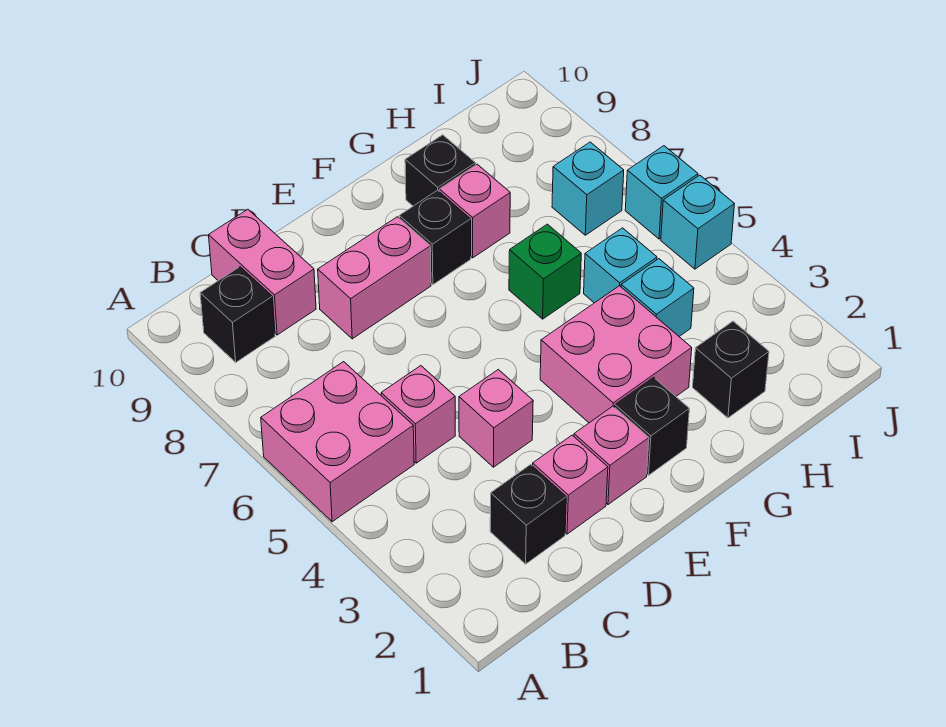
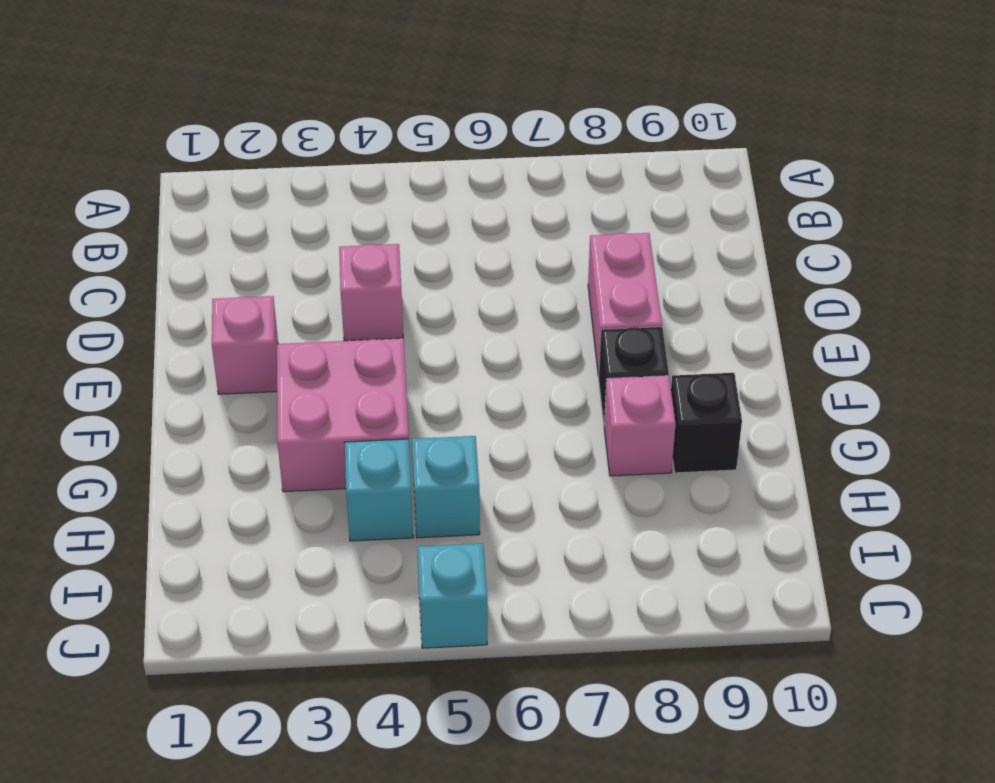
none -> pink 2x2 brick [261,362,414,522]
none -> black 1x1 brick [200,267,275,362]
none -> black 1x1 brick [490,465,566,564]

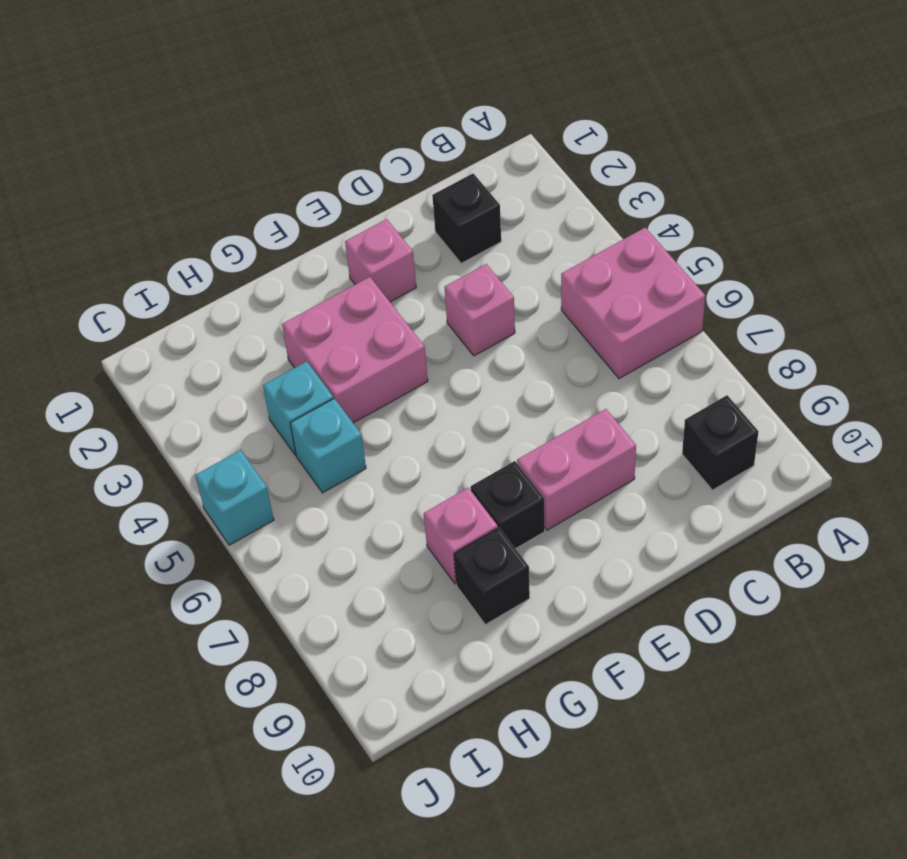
none -> pink 1x1 brick [381,366,455,463]
none -> pink 1x2 brick [209,209,316,335]
none -> pink 1x1 brick [533,435,608,534]

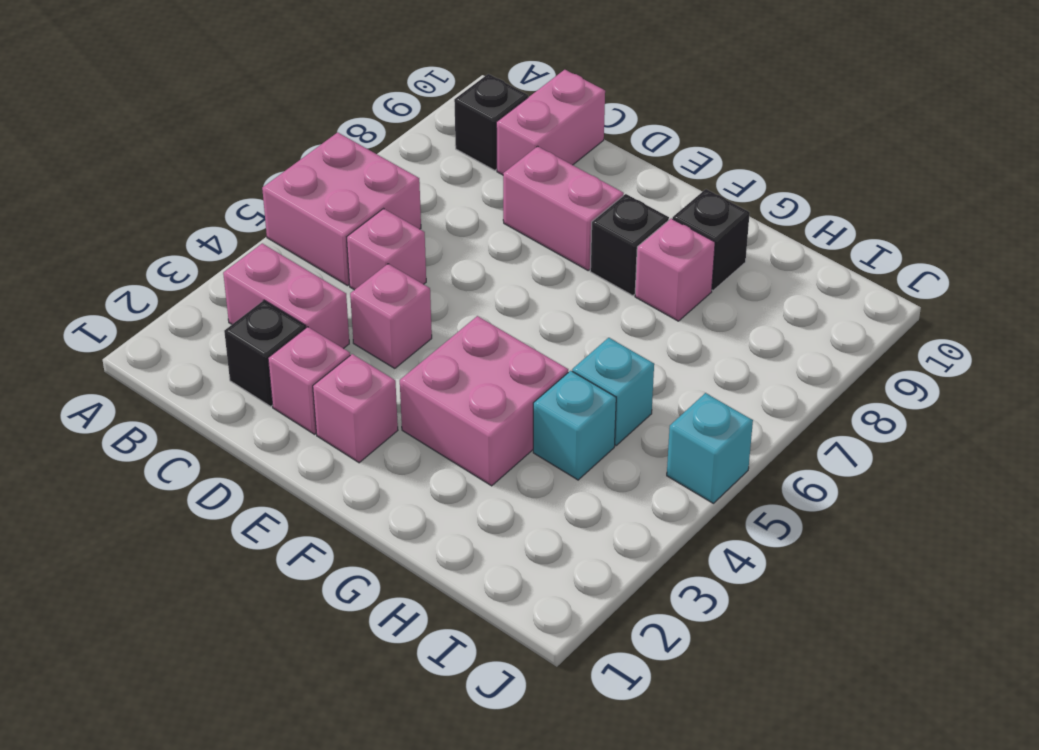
pink 1x2 brick [223,243,349,349] -> none
none -> black 1x1 brick [615,378,689,475]
none -> green 1x1 brick [509,224,581,319]
none -> black 1x1 brick [692,321,769,418]

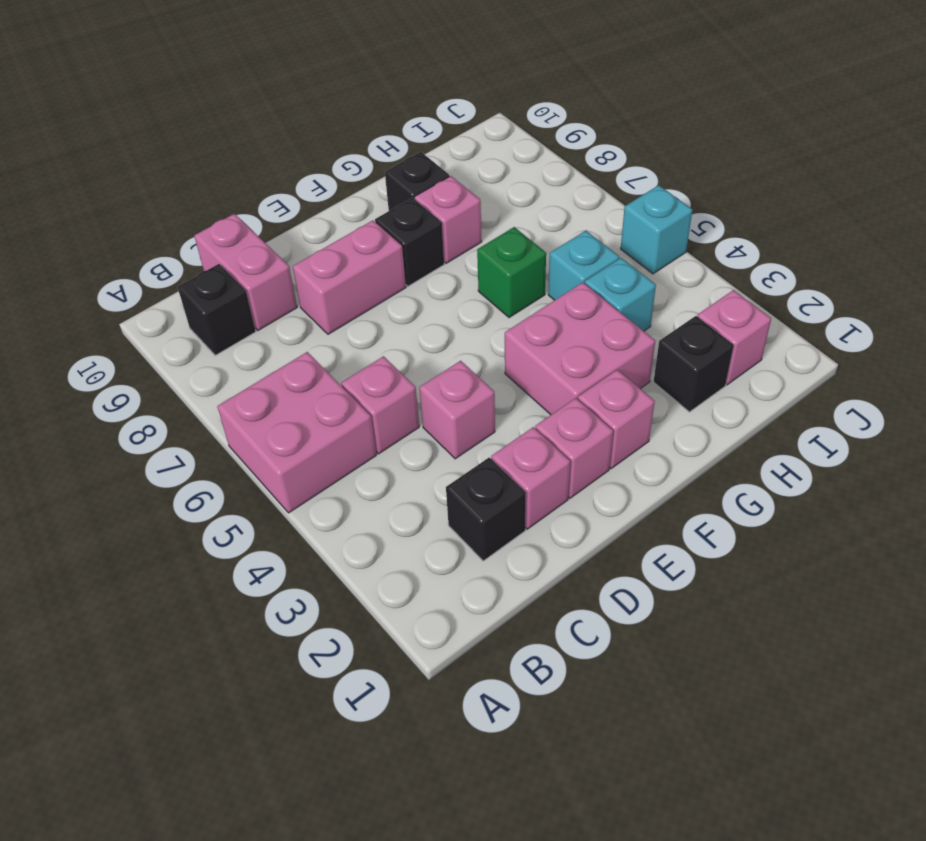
pink 1x1 brick [578,370,655,469] -> black 1x1 brick [615,378,689,475]
pink 1x1 brick [697,290,771,385] -> none
none -> cyan 1x1 brick [552,142,624,235]
none -> cyan 1x1 brick [625,146,698,239]

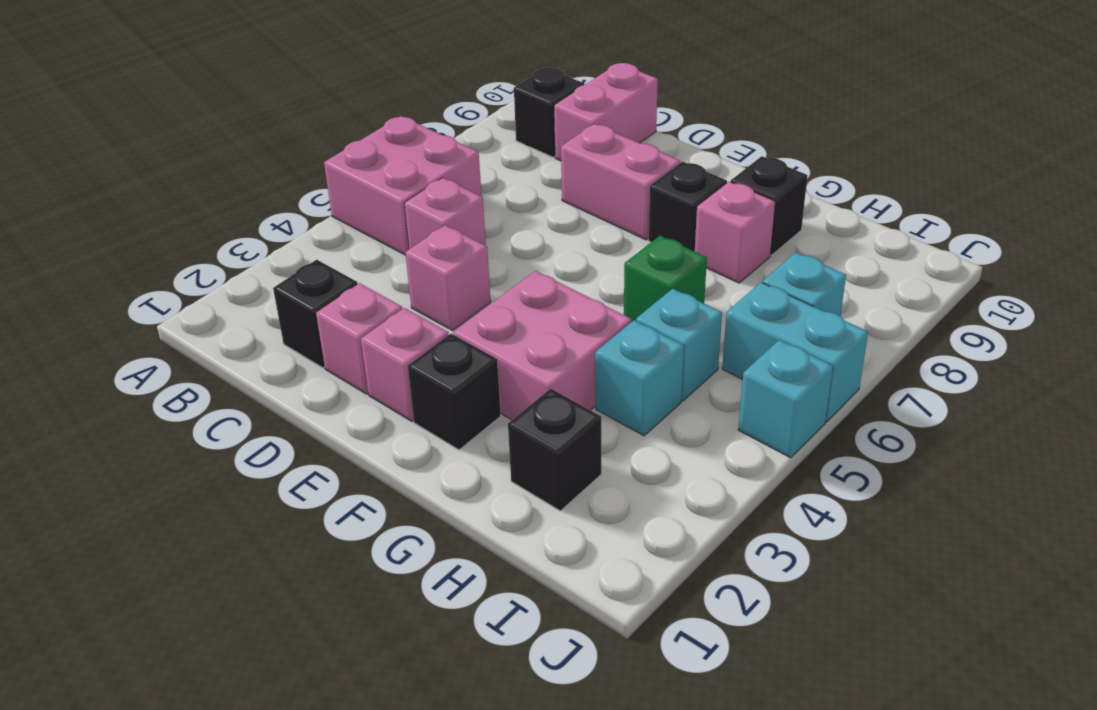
cyan 1x2 brick [722,282,868,422] -> cyan 1x1 brick [625,146,698,239]

